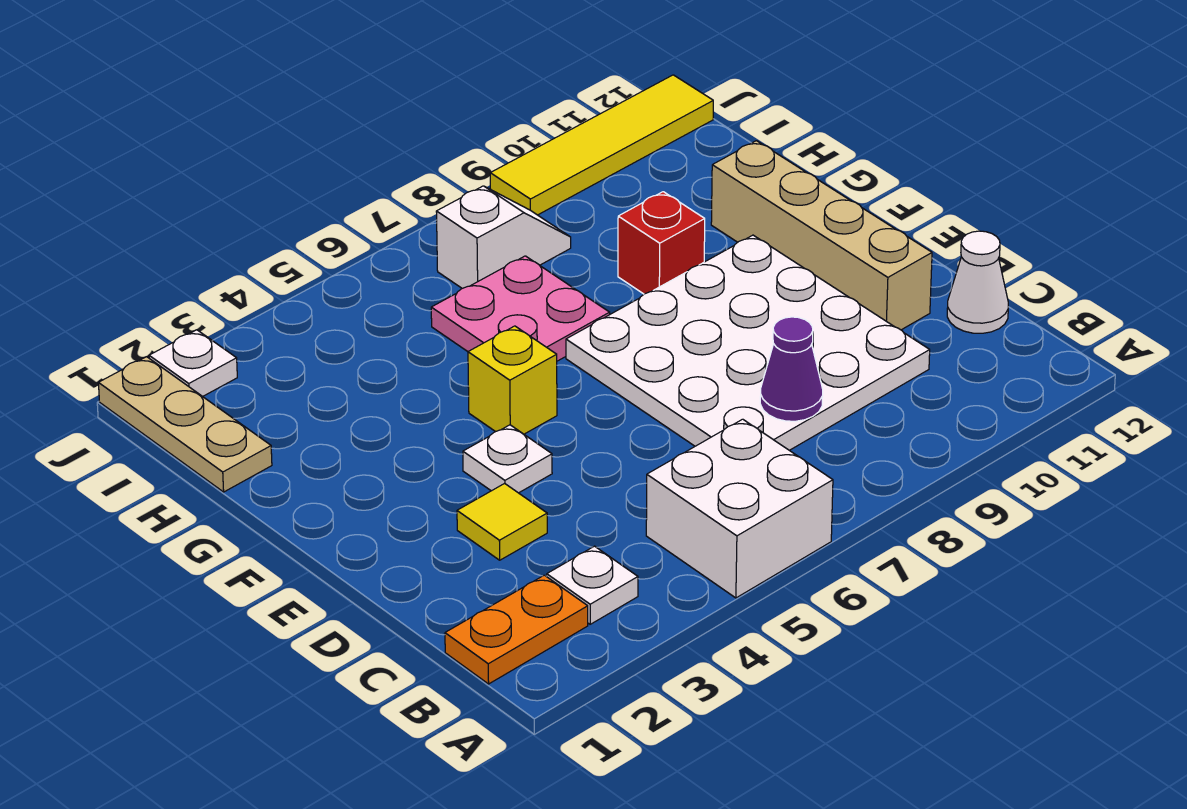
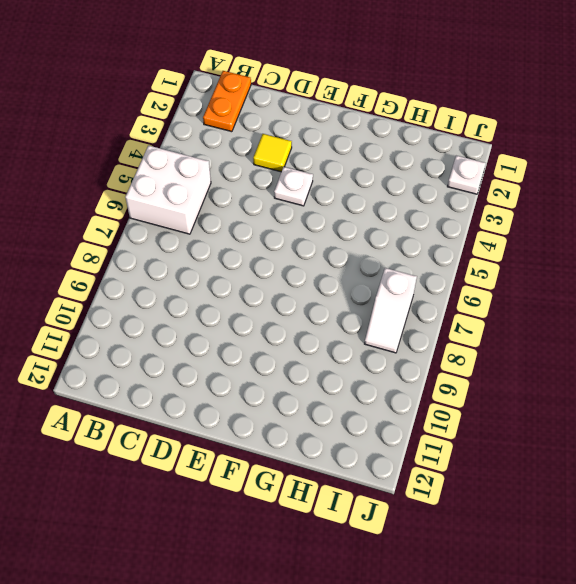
none -> white 1x1 plate [546,546,638,624]
none -> white 4x4 plate [566,235,930,450]
none -> white 1x1 cone [947,231,1008,333]

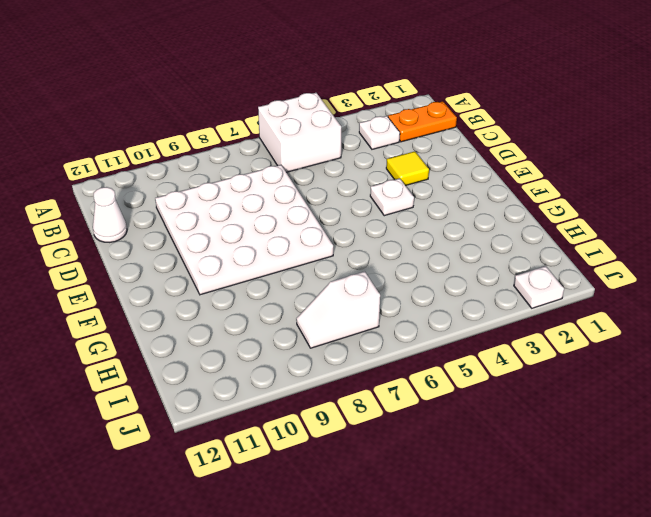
none -> tan 1x4 brick [711,141,932,330]
none -> yellow 1x1 brick [468,326,557,434]
none -> pink 2x2 plate [431,256,610,361]

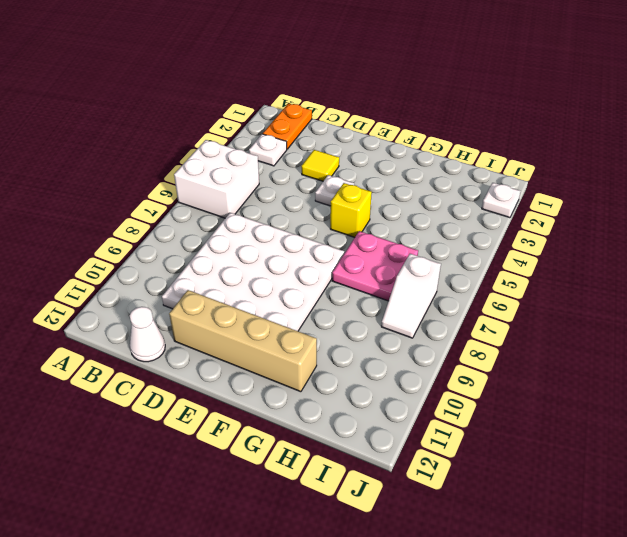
none -> red 1x1 brick [618,192,705,294]
none -> tan 1x3 plate [98,357,272,492]
none -> yellow 1x4 tile [490,75,713,215]

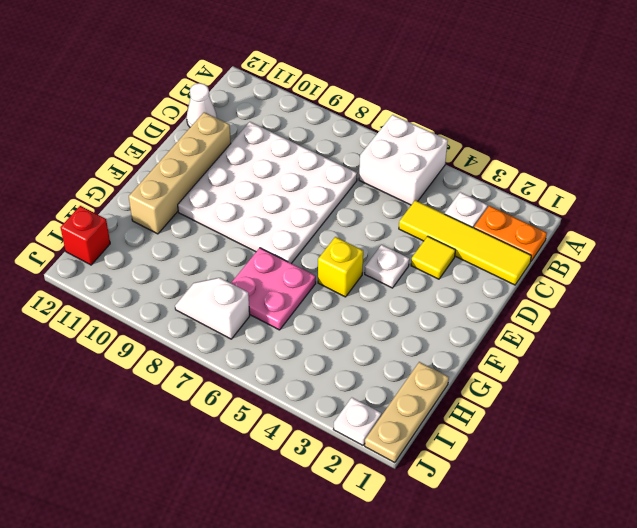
yellow 1x4 tile [399,200,531,285] -> yellow 1x4 tile moved to [490,75,713,215]
red 1x1 brick [61,206,110,265] -> red 1x1 brick moved to [618,192,705,294]
none -> purple 1x1 cone [760,317,823,421]

